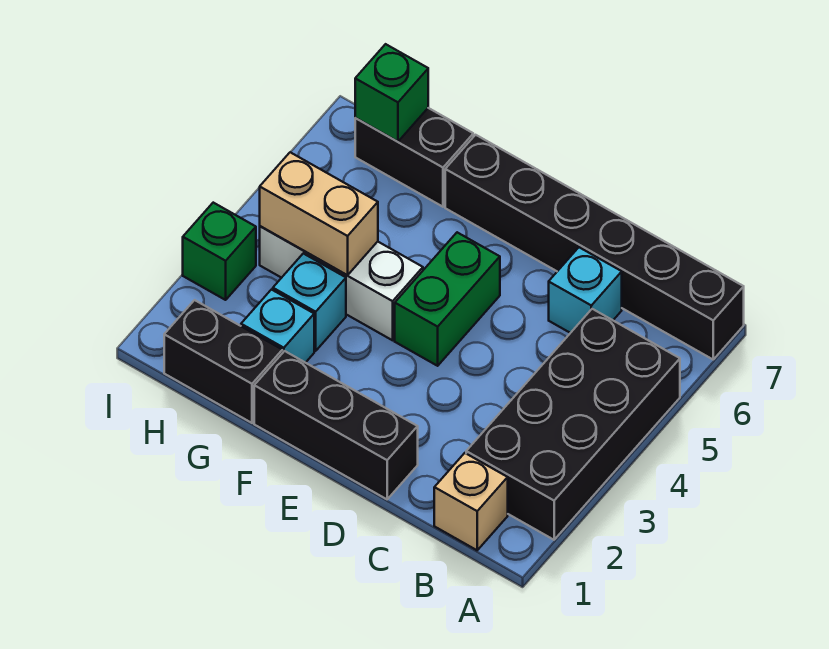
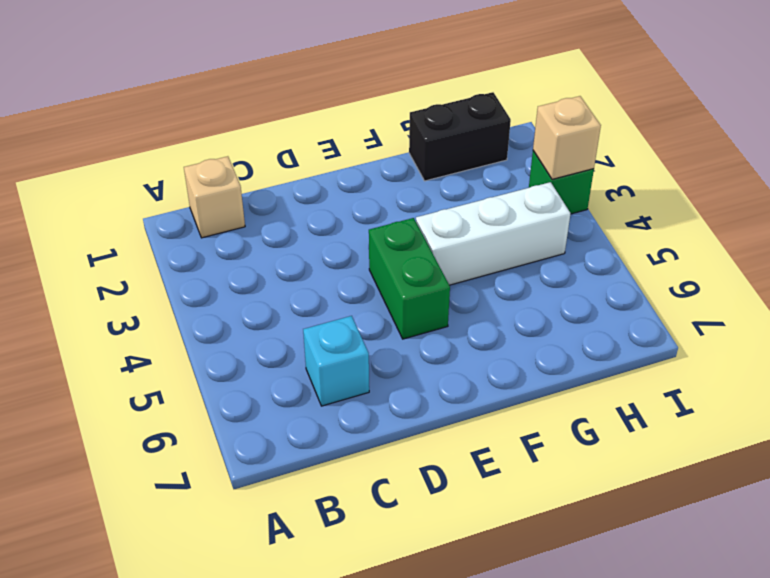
tan 1x1 brick [533,96,601,179] -> none
none -> black 2x4 brick [466,309,680,540]
none -> black 1x6 brick [445,135,744,359]
none -> black 1x3 brick [254,351,418,499]

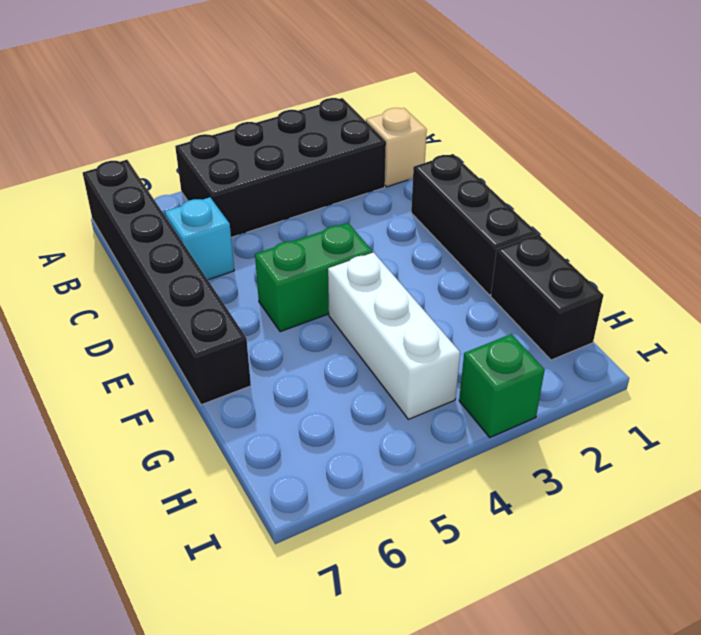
none -> cyan 1x1 brick [241,290,314,363]
none -> cyan 1x1 brick [273,253,346,351]
none -> black 1x2 brick [355,108,473,207]

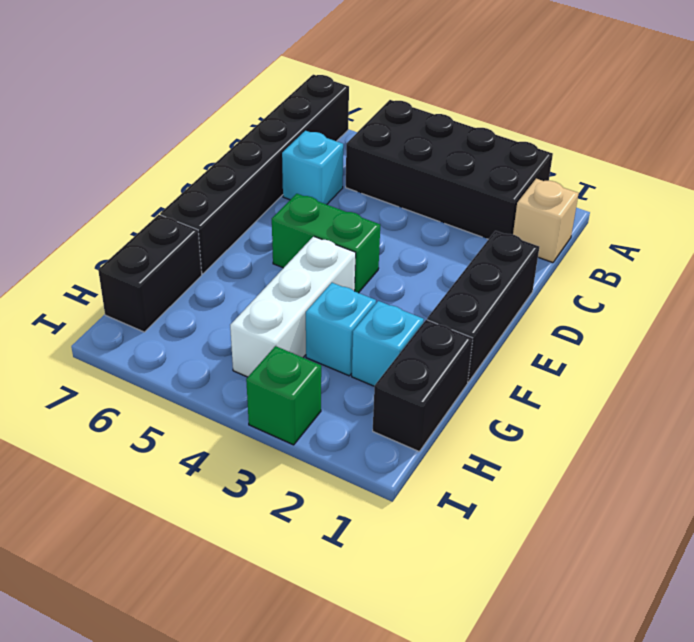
none -> tan 1x2 brick [260,152,378,275]
none -> green 1x1 brick [355,44,428,142]

